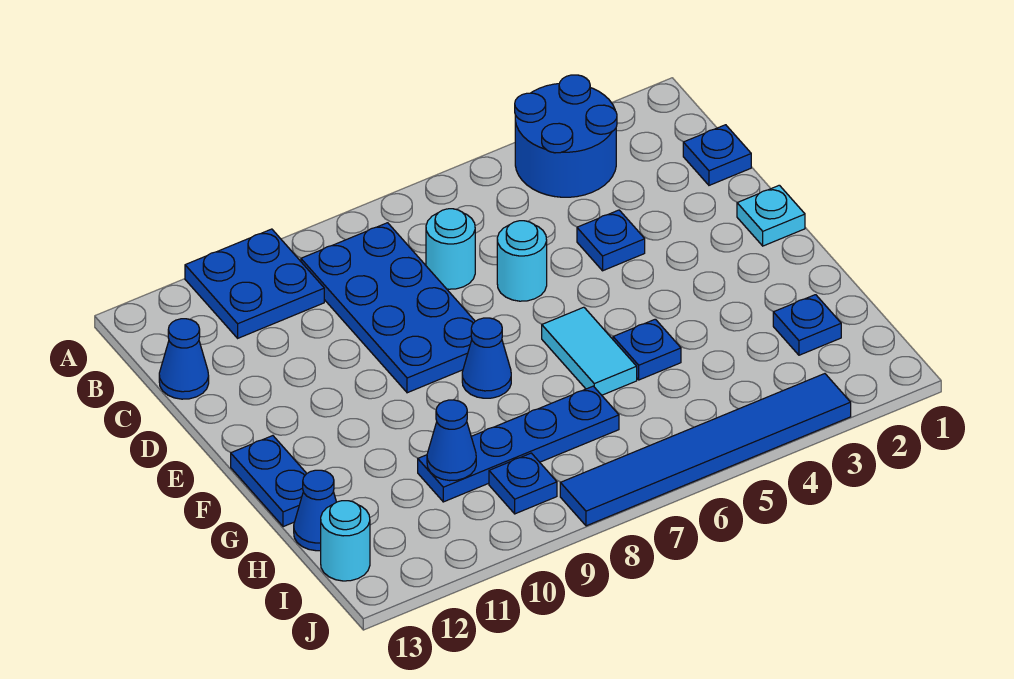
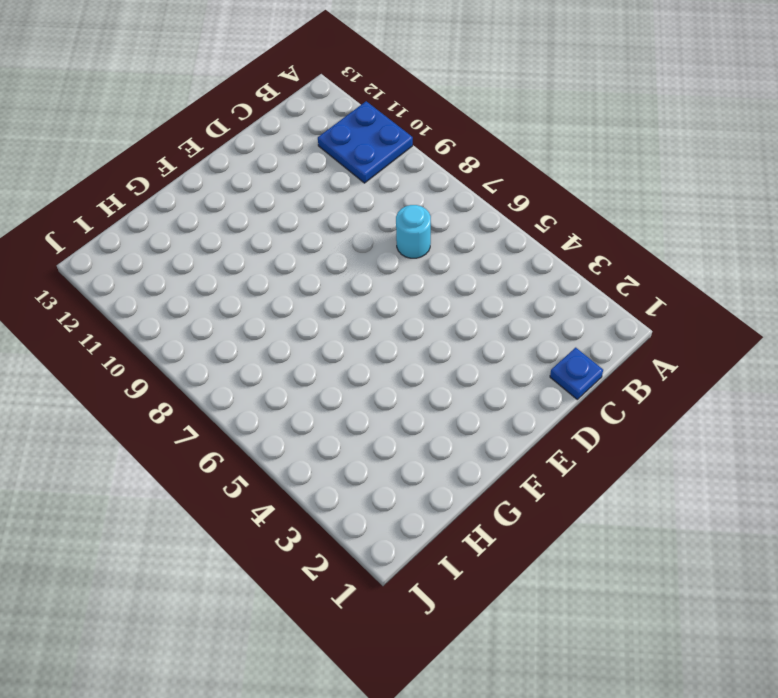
none -> blue 2x2 round brick [515,75,617,197]
none -> blue 2x4 plate [301,223,475,393]
none -> blue 1x1 cone [159,319,209,399]

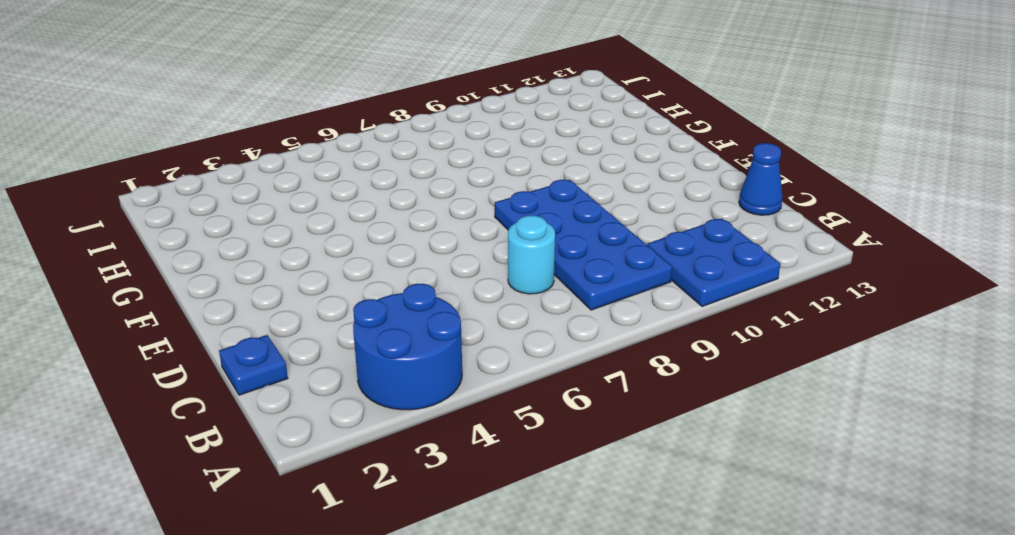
none -> blue 1x1 plate [577,210,645,271]
none -> cyan 1x1 round brick [497,221,547,301]
none -> cyan 1x1 plate [737,185,805,246]

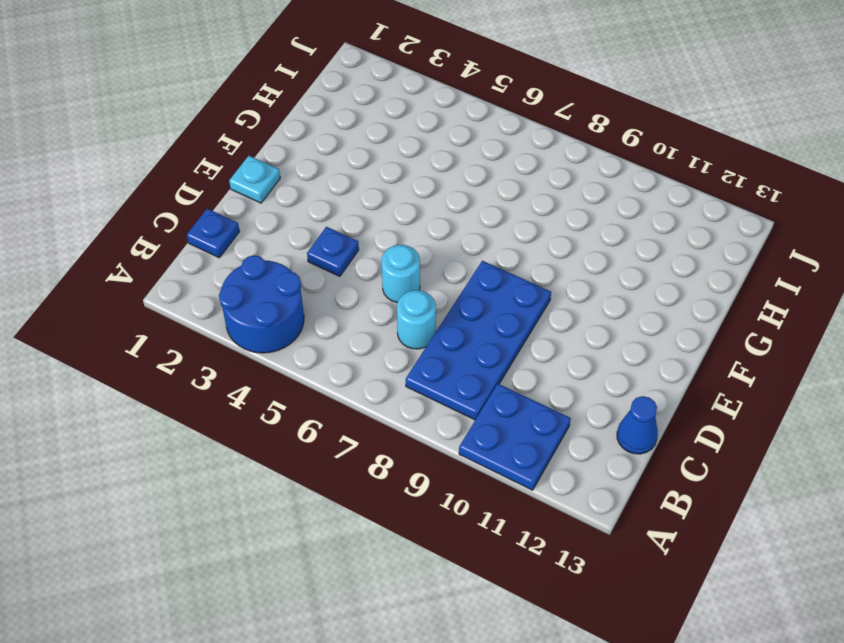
none -> cyan 1x2 tile [542,307,637,395]
none -> blue 1x1 cone [462,318,511,398]
none -> blue 1x2 plate [231,436,307,527]

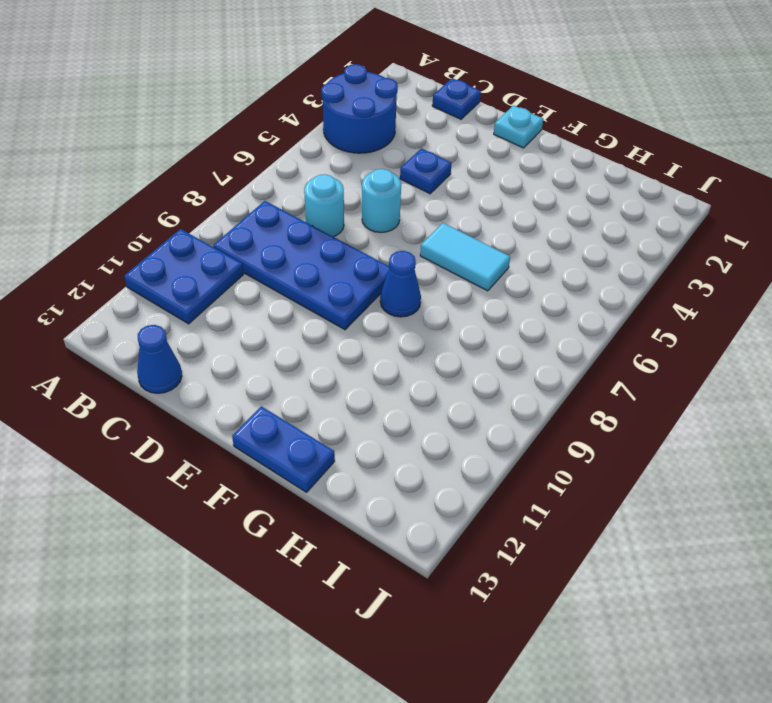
none -> blue 1x1 plate [613,319,681,380]
none -> blue 1x1 plate [773,295,841,355]
none -> blue 1x4 plate [418,386,619,502]

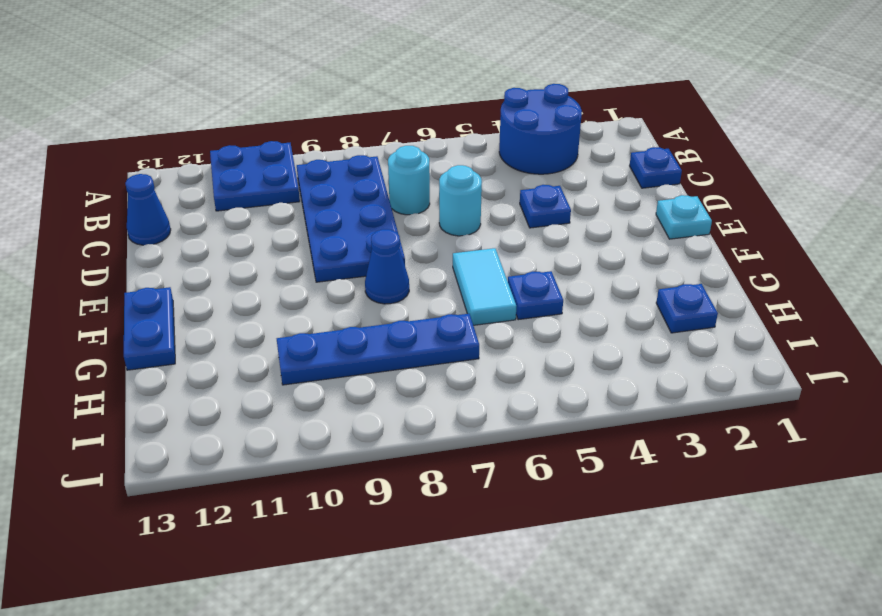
none -> blue 1x1 cone [294,470,336,551]
none -> blue 1x1 plate [489,453,557,514]
none -> cyan 1x1 round brick [321,501,370,581]

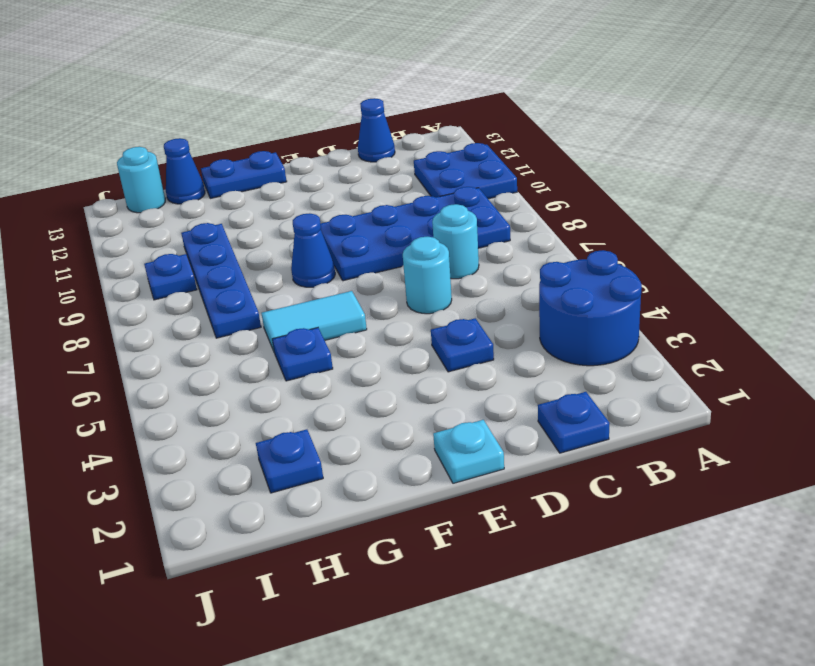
none -> blue 1x6 tile [560,374,851,526]
none -> blue 1x1 cone [427,400,476,481]

